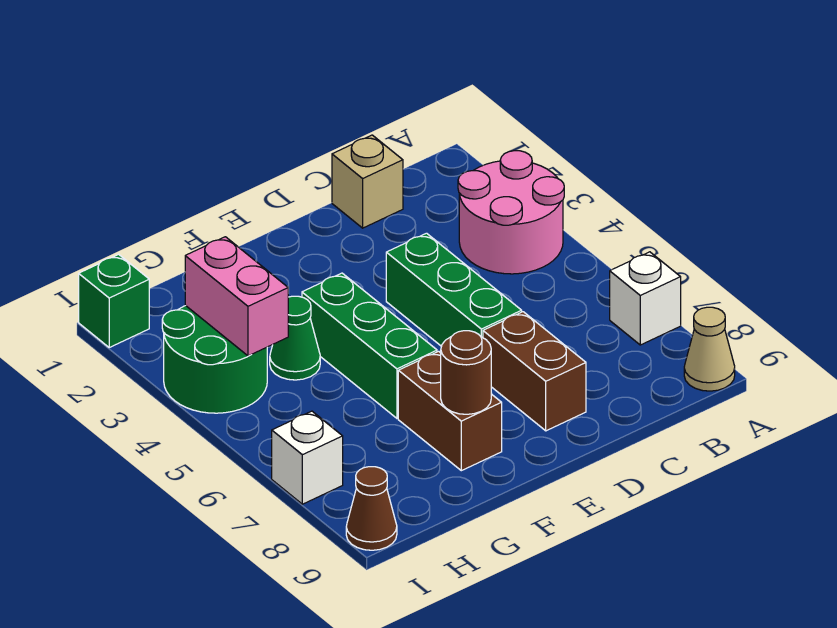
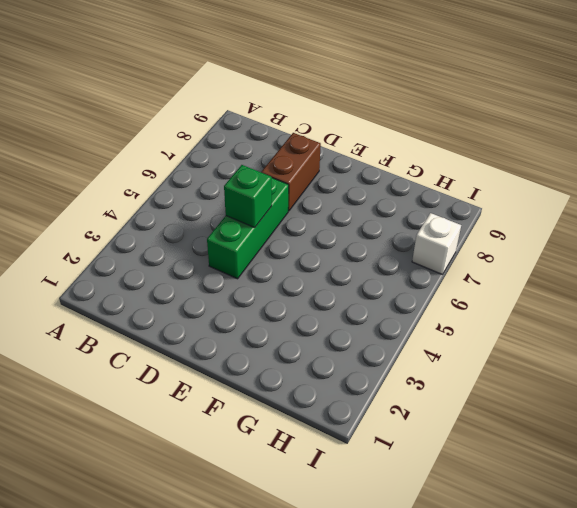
green 1x1 brick [224,165,272,228] -> green 1x1 brick moved to [79,254,150,347]
none -> pink 2x2 round brick [458,151,564,274]
none -> white 1x1 brick [610,252,681,345]
none -> tan 1x1 cone [684,307,735,391]

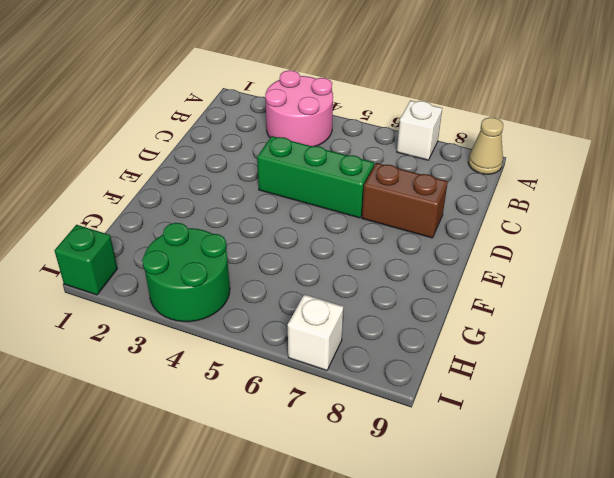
none -> tan 1x1 brick [332,135,403,228]
none -> green 1x3 brick [302,273,437,418]
none -> brown 1x2 brick [398,351,502,471]

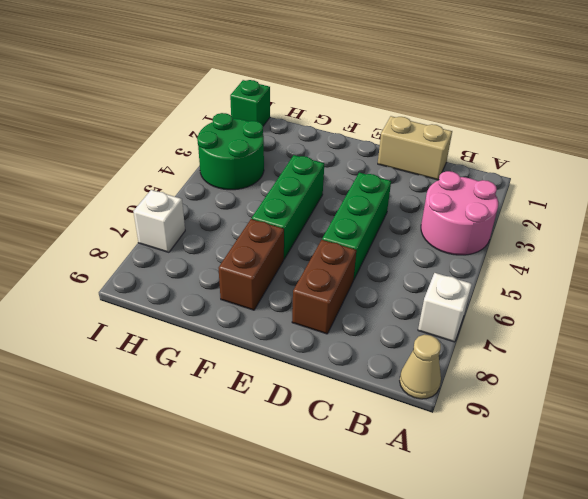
tan 1x2 brick [378,116,452,180] -> tan 1x1 brick [332,135,403,228]
none -> green 1x1 cone [270,296,320,380]
none -> brown 1x1 cone [346,467,397,550]
none -> brown 1x1 round brick [441,331,491,414]

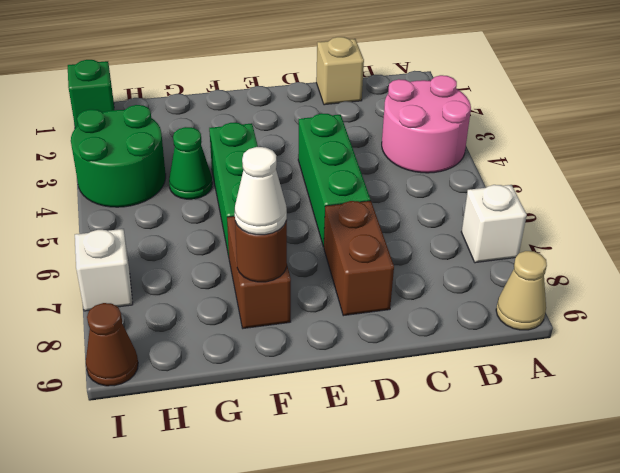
white 1x1 cone [235,147,287,235] -> none
none -> pink 1x2 brick [185,237,288,356]

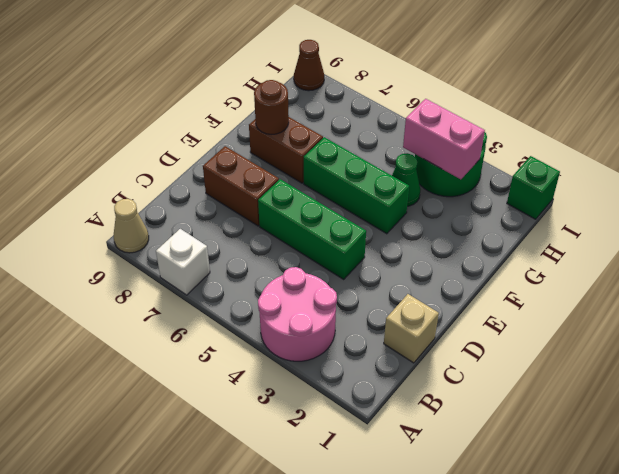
none -> white 1x1 brick [272,411,343,504]

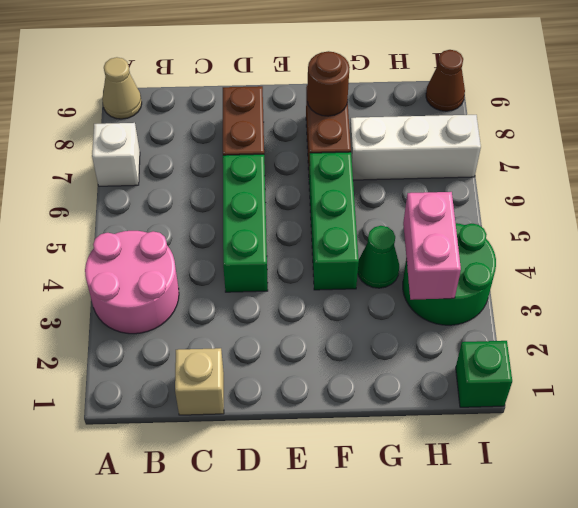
white 1x3 brick [350,115,481,180] -> white 1x1 brick [272,411,343,504]

